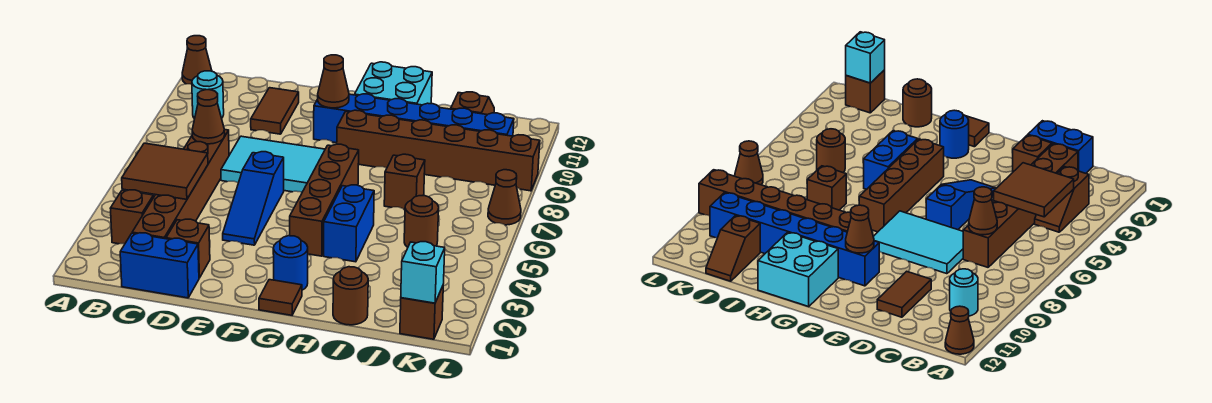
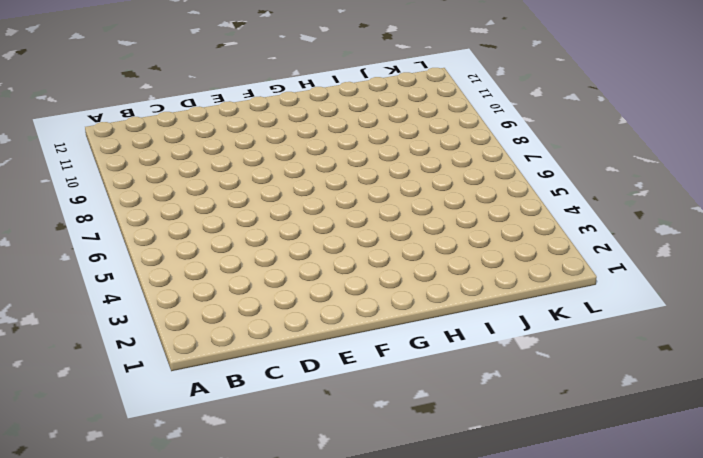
none -> brown 1x1 cone [182,36,212,84]
none -> brown 1x2 slope [110,190,154,244]
none -> cyan 1x1 round brick [192,71,224,119]

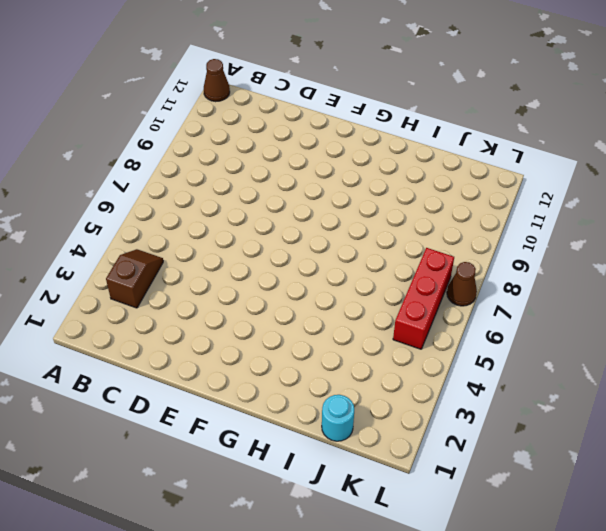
cyan 1x1 round brick [322,395,354,441] -> cyan 1x1 round brick moved to [192,71,224,119]
red 1x3 brick [393,248,454,349] -> none
none -> blue 1x2 brick [120,233,199,298]
none -> brown 1x6 brick [132,129,229,239]
none -> brown 1x1 brick [166,219,210,278]

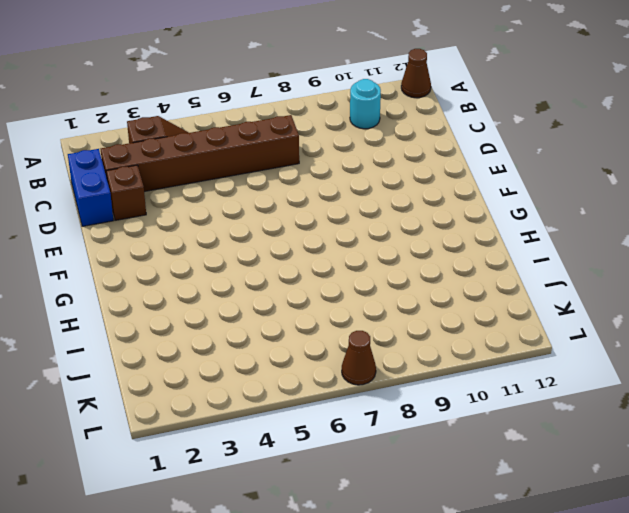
none -> cyan 2x3 tile [221,136,325,192]
none -> brown 1x2 tile [251,88,299,134]
none -> blue 1x3 slope [223,152,284,245]

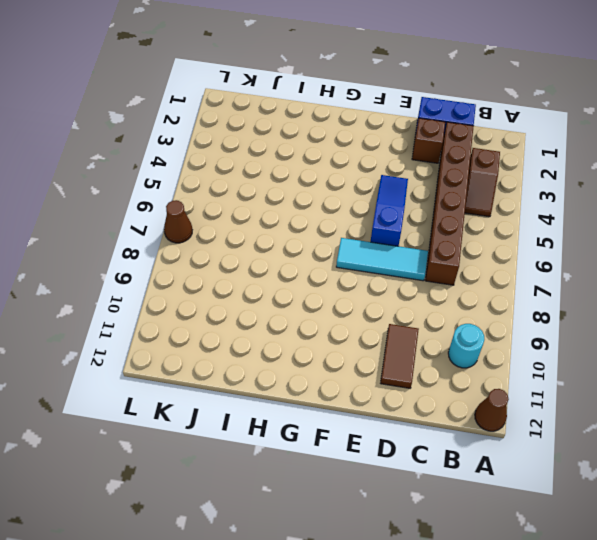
cyan 1x3 tile [336,238,428,281] -> cyan 2x3 tile [221,136,325,192]
none -> blue 1x6 brick [314,94,514,143]
none -> brown 1x1 tile [259,280,302,315]
none -> blue 1x1 round brick [273,236,308,290]

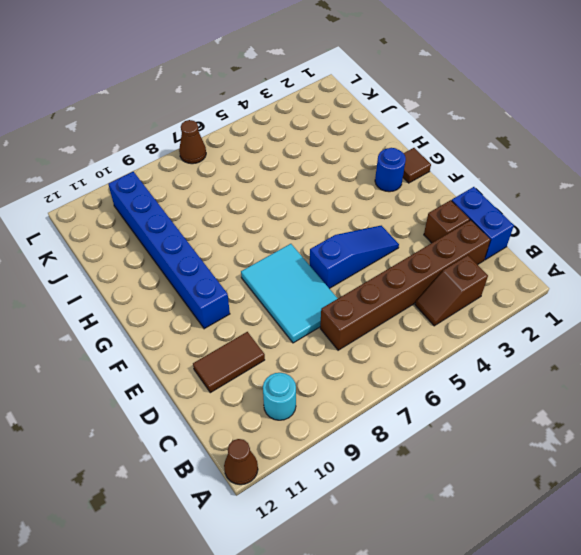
none -> brown 1x4 brick [290,144,359,256]
none -> brown 1x6 brick [337,110,540,191]
none -> cyan 2x2 brick [355,62,432,105]

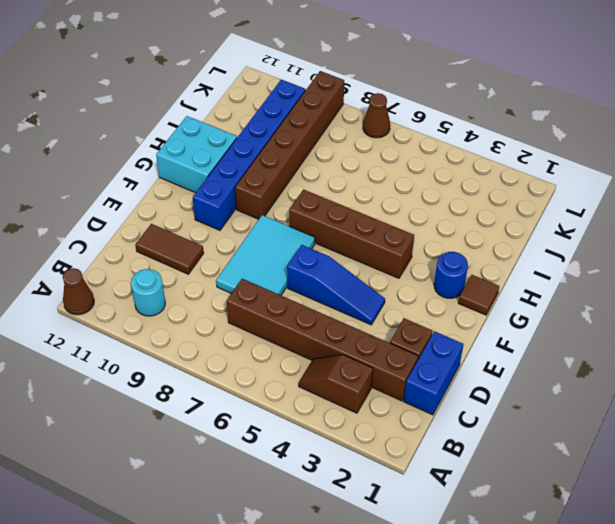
none -> blue 1x2 brick [324,185,374,262]
none -> brown 1x1 round brick [333,267,368,325]
none -> brown 1x1 brick [384,154,425,209]

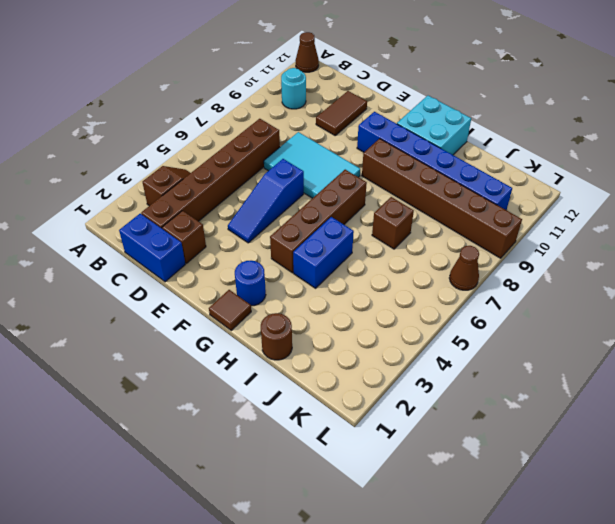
none -> brown 1x1 round brick [404,196,439,247]
none -> brown 1x2 slope [451,92,494,115]
none -> brown 1x1 brick [400,286,443,339]

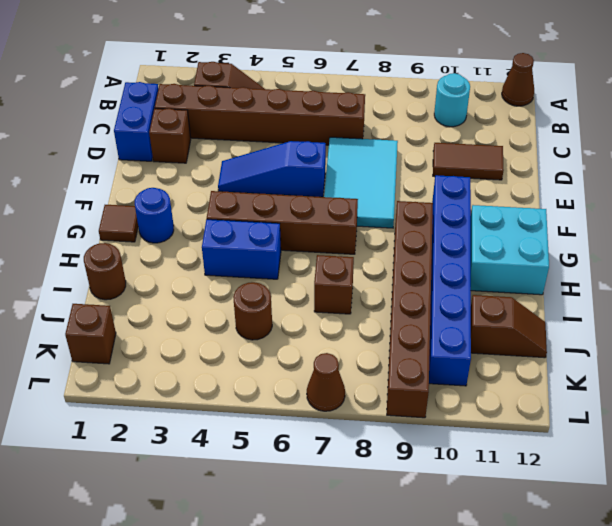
none -> brown 2x2 tile [122,143,208,199]
none -> brown 1x1 cone [192,90,225,144]
none -> brown 1x1 cone [318,55,349,108]

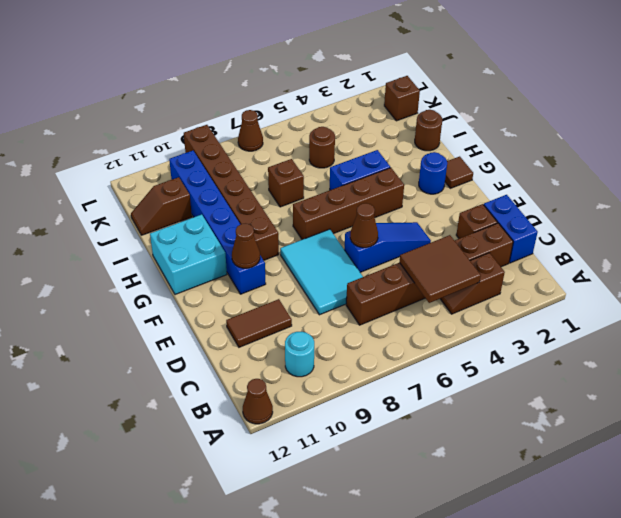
brown 1x1 cone [350,203,378,248] -> brown 1x1 cone moved to [192,90,225,144]
none -> cyan 1x1 brick [401,242,445,303]

